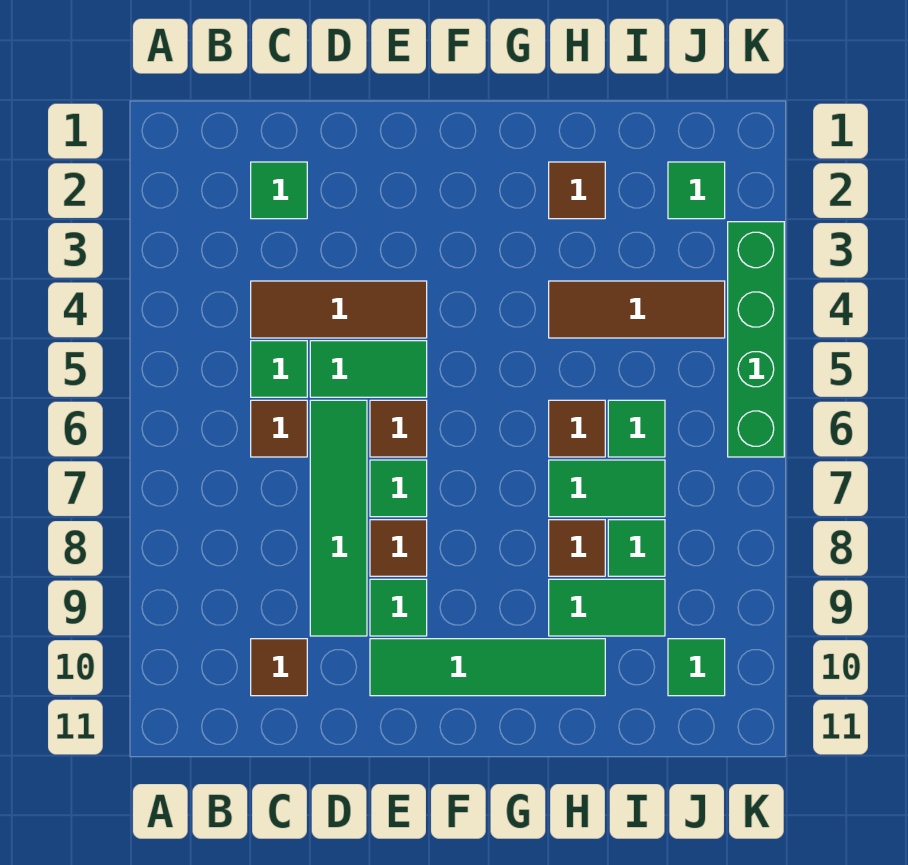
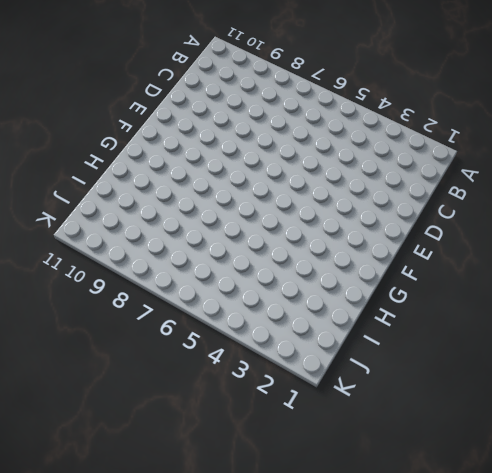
none -> green 1x1 tile [251,162,307,219]
none -> brown 1x3 tile [251,281,427,338]
none -> green 1x1 tile [251,341,307,397]

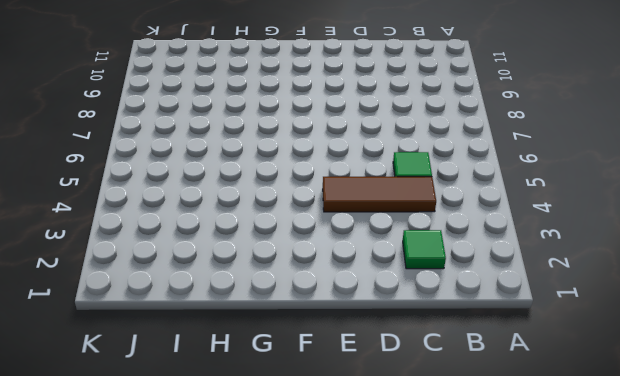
none -> brown 1x1 tile [251,400,307,457]
none -> brown 1x1 tile [251,639,307,696]
none -> green 1x2 tile [310,341,427,397]

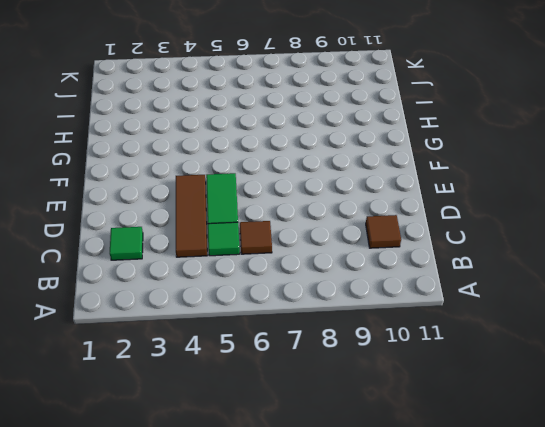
none -> green 1x4 tile [310,400,367,636]
none -> brown 1x1 tile [370,400,427,457]
none -> green 1x1 tile [370,460,427,517]

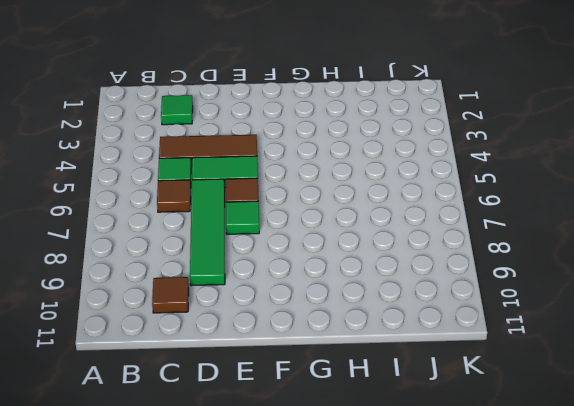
none -> brown 1x1 tile [370,520,427,576]
none -> green 1x1 tile [370,579,427,636]
none -> green 1x4 tile [370,639,605,696]

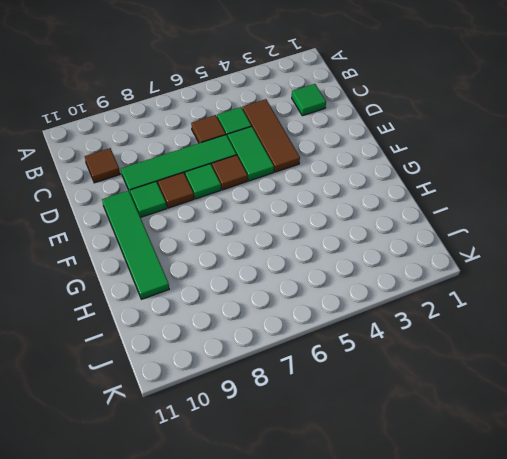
none -> brown 1x1 tile [549,162,605,219]
none -> brown 1x3 tile [549,281,725,338]
none -> brown 1x1 tile [549,400,605,457]

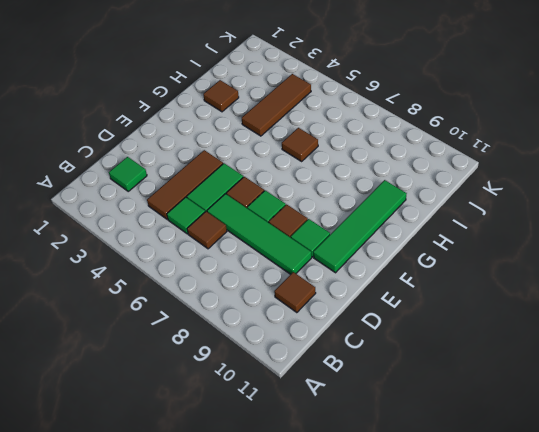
none -> green 1x2 tile [549,460,665,517]
none -> brown 1x1 tile [549,520,605,576]
none -> green 1x2 tile [549,579,665,636]

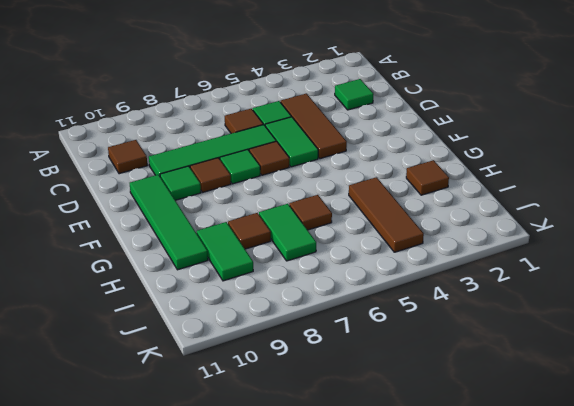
none -> green 1x1 tile [608,400,665,457]
none -> green 1x1 tile [608,520,665,576]
none -> green 1x1 tile [668,162,725,219]

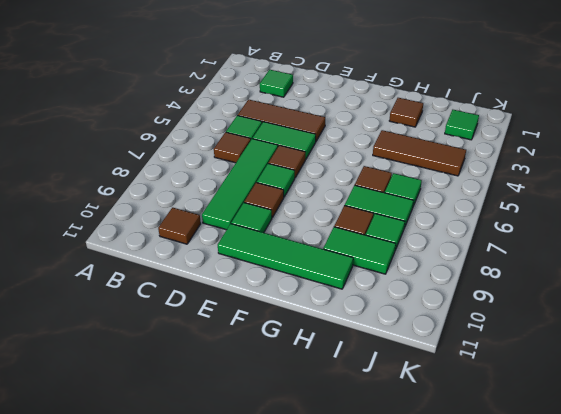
none -> green 1x1 tile [668,639,725,696]
none -> green 1x4 brick [728,222,784,457]

